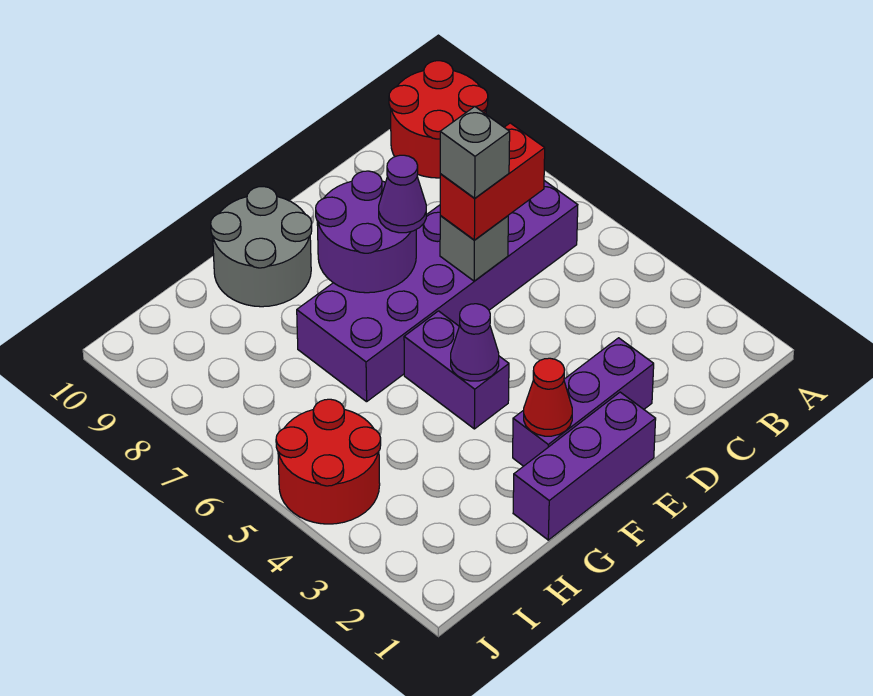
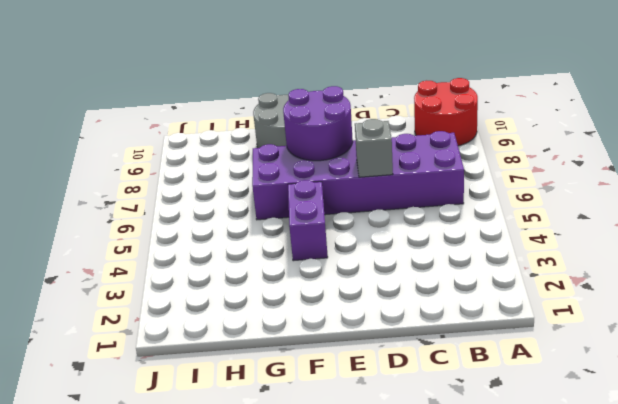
none -> purple 1x3 brick [513,338,654,466]
none -> purple 1x3 brick [513,392,656,540]
none -> red 2x2 round brick [276,399,381,524]

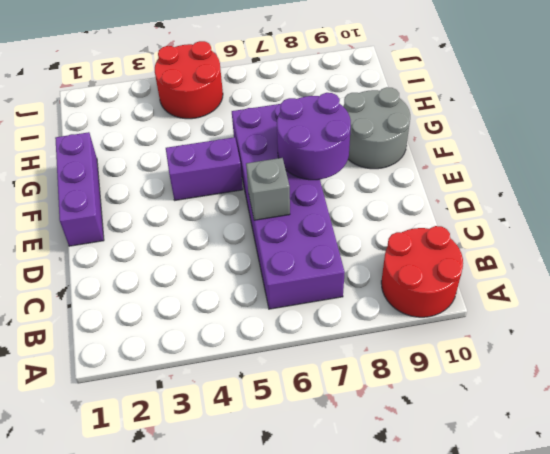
none -> purple 1x3 brick [513,338,654,466]
none -> red 1x1 cone [524,358,572,436]
none -> purple 1x1 cone [451,304,499,381]

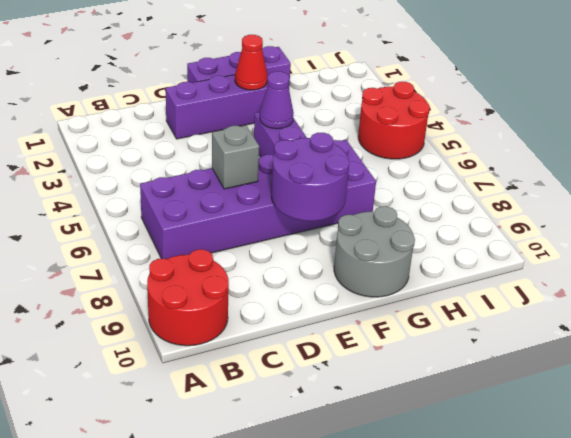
none -> red 1x2 brick [440,123,545,240]
none -> purple 1x1 cone [379,155,426,233]
none -> grey 1x1 brick [440,106,510,198]

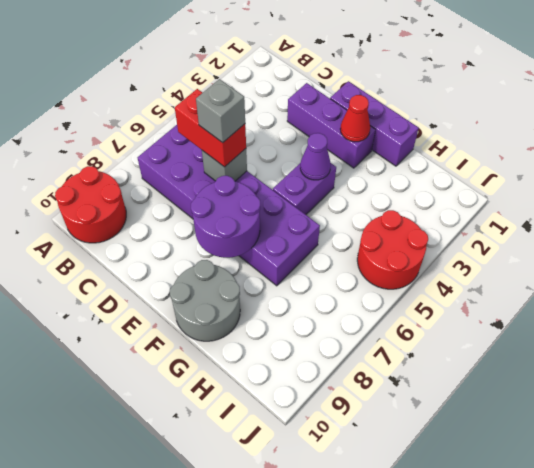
none -> purple 1x1 cone [379,155,426,233]

